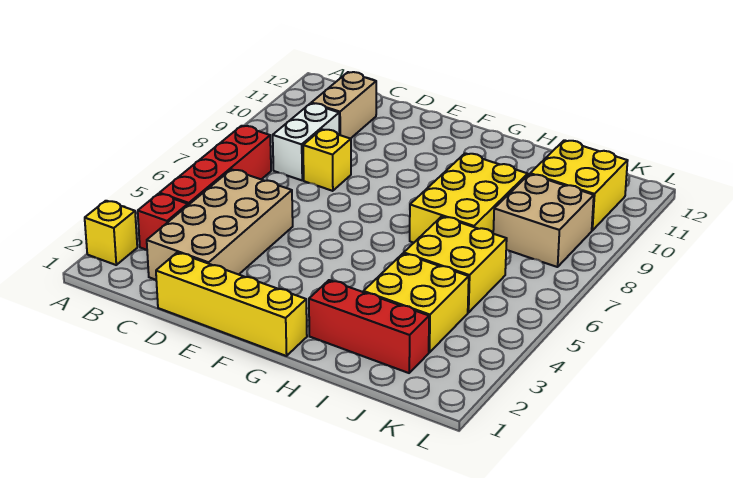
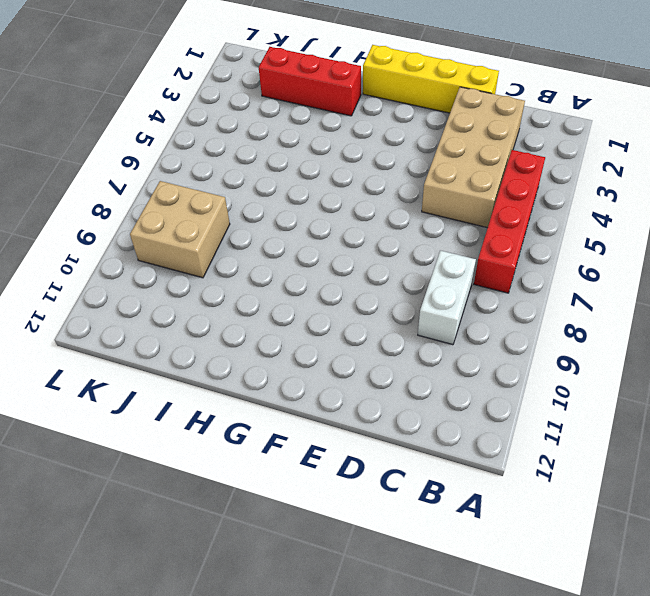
none -> yellow 1x1 brick [85,201,137,265]
none -> red 1x1 brick [138,194,188,250]
none -> tan 1x2 brick [311,72,376,139]

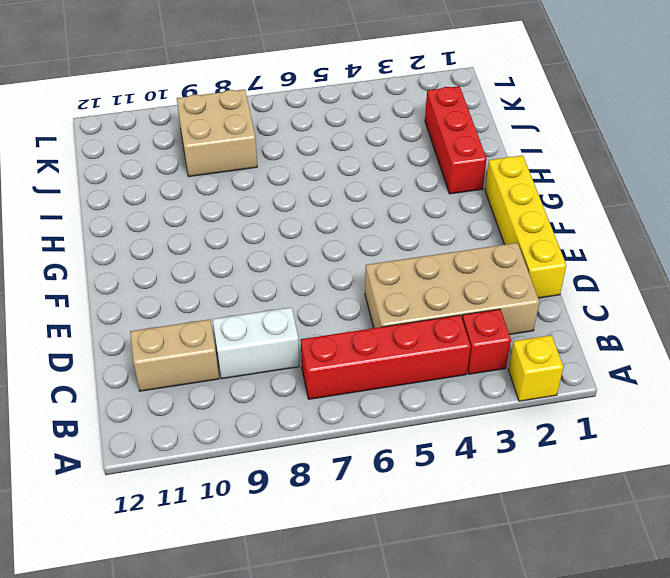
none -> yellow 1x1 brick [303,129,351,191]
none -> yellow 2x3 brick [410,153,528,243]
none -> yellow 2x2 brick [363,253,469,353]

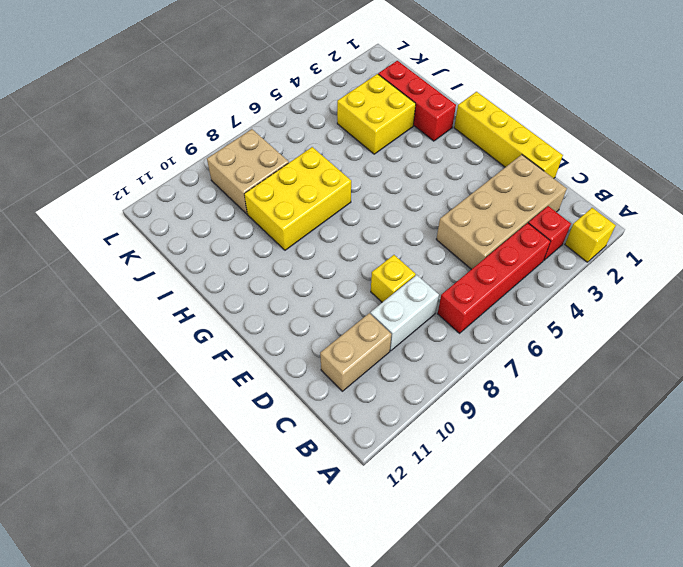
none -> yellow 2x2 brick [404,216,507,313]
none -> yellow 2x2 brick [530,140,628,230]

